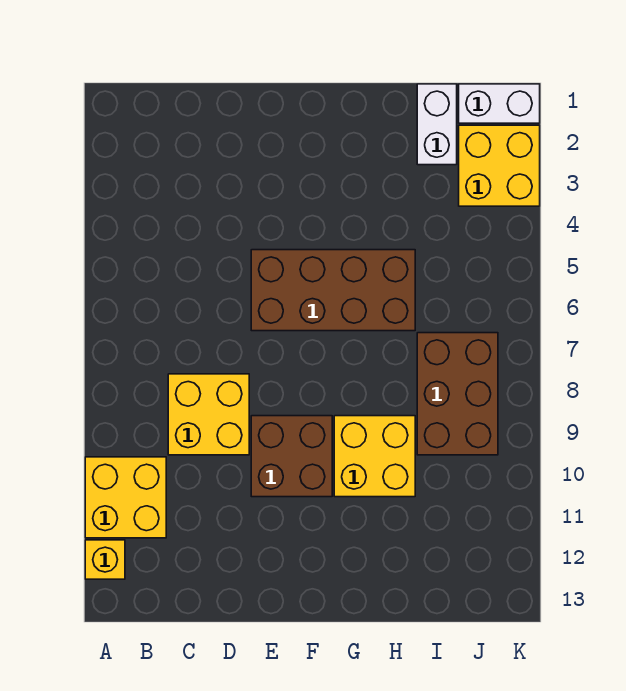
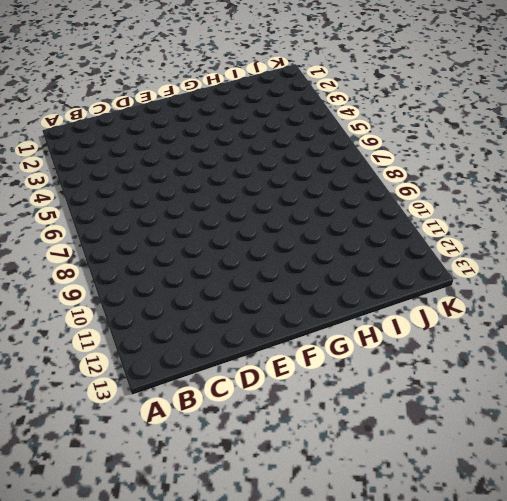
none -> yellow 2x2 brick [85,457,166,538]
none -> yellow 1x1 brick [85,540,125,579]

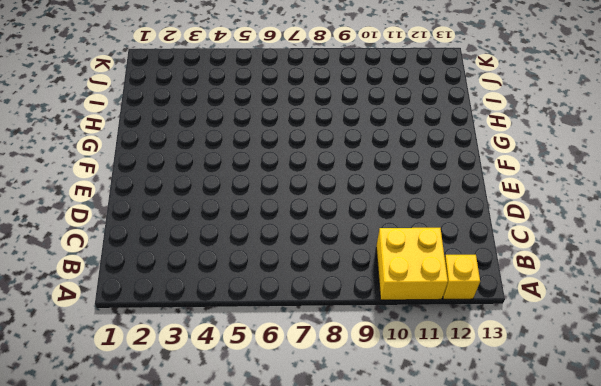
none -> yellow 2x2 brick [168,374,249,455]
none -> brown 2x4 brick [251,250,415,331]

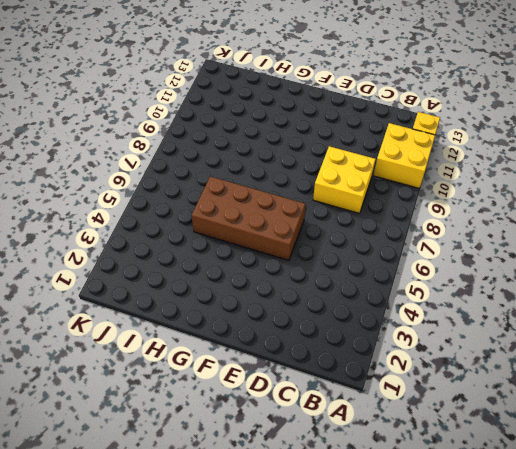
none -> brown 2x2 brick [251,416,332,497]
none -> yellow 2x2 brick [334,416,415,497]

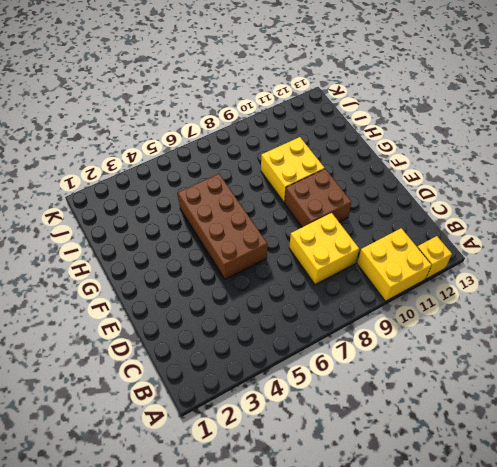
none -> white 1x2 brick [417,84,457,165]
none -> brown 2x3 brick [417,333,498,455]

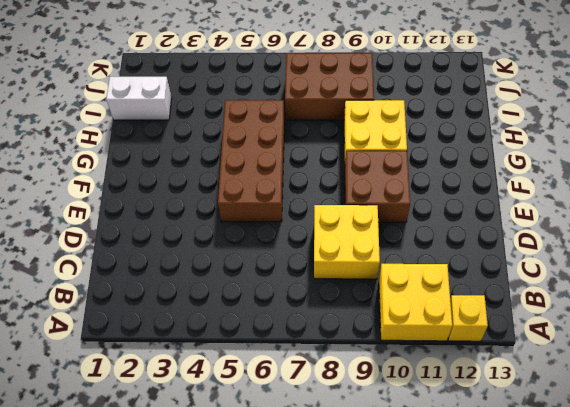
none -> white 1x2 brick [459,84,540,123]
none -> yellow 2x2 brick [459,125,540,206]

